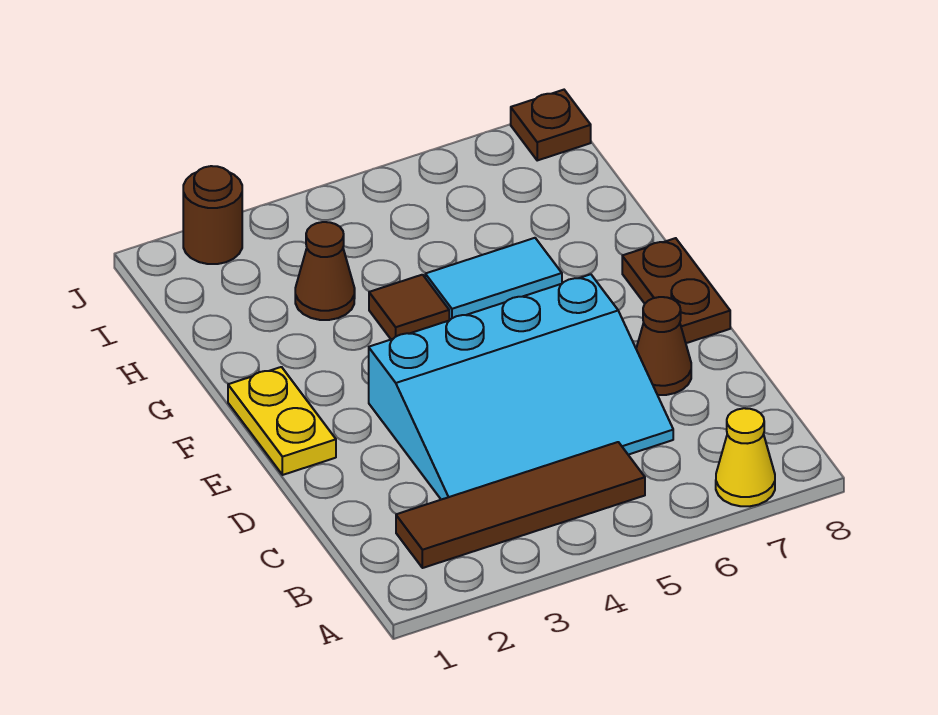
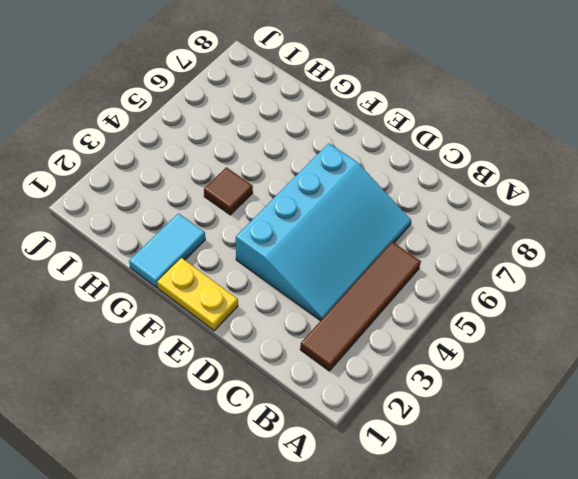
cyan 1x2 tile [129,213,205,287] -> cyan 1x2 tile moved to [425,238,562,320]
none -> yellow 1x1 cone [716,408,775,506]
none -> brown 1x1 cone [636,297,691,395]

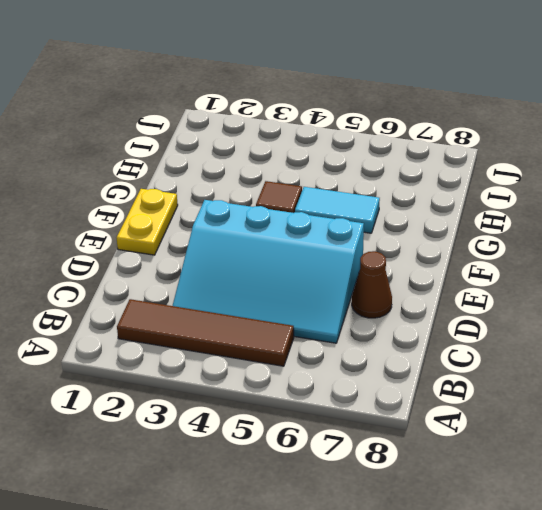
none -> yellow 1x1 cone [716,408,775,506]
none -> brown 1x2 plate [622,238,730,343]

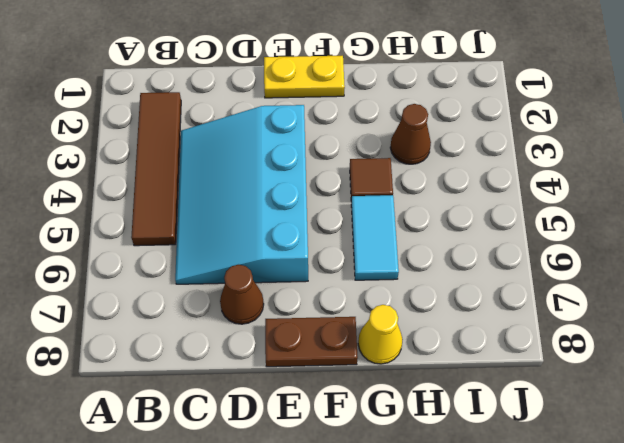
yellow 1x1 cone [358,305,403,364] -> yellow 1x1 cone moved to [716,408,775,506]
none -> brown 1x1 round brick [183,166,242,264]
none -> brown 1x1 plate [511,90,591,160]

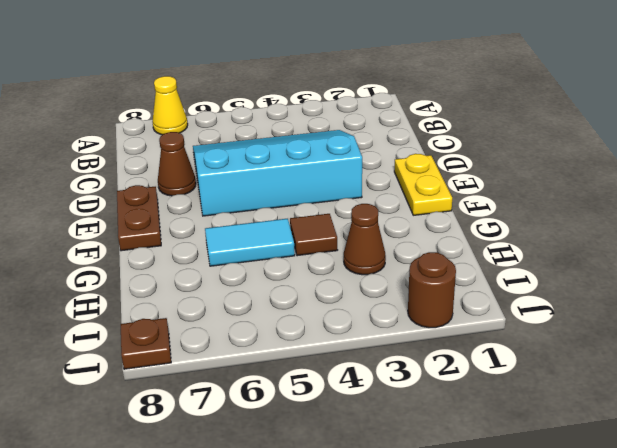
none -> brown 1x4 tile [396,442,645,568]

